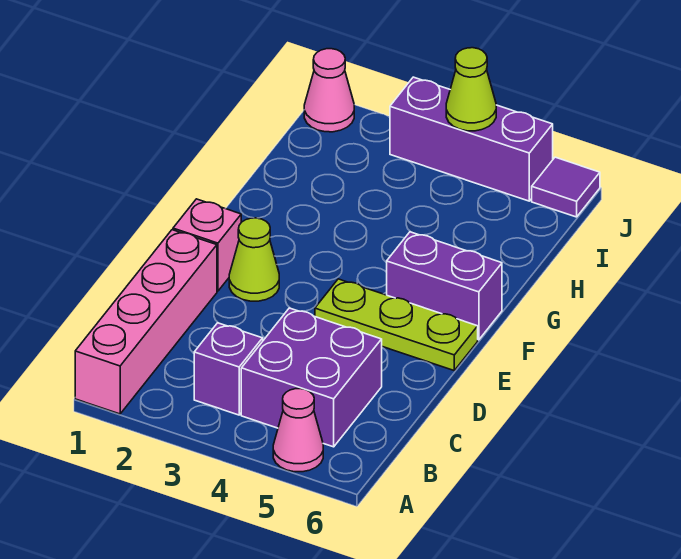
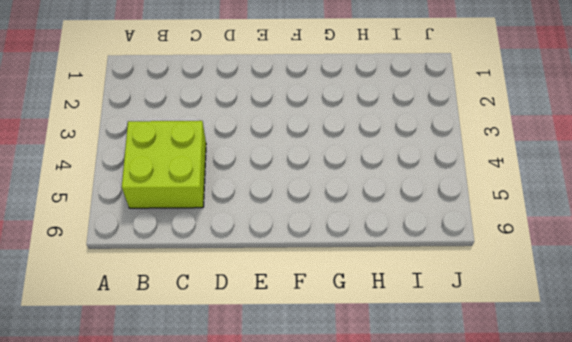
lime 2x2 brick [122,121,206,208] -> purple 2x2 brick [241,308,382,447]
none -> pink 1x4 brick [75,230,217,414]
none -> pink 1x1 cone [273,389,323,472]
none -> purple 1x1 brick [194,323,263,415]

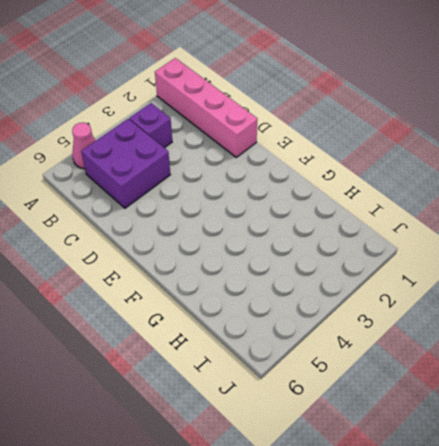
none -> pink 1x1 brick [173,199,241,291]
none -> lime 1x1 cone [229,218,279,301]
none -> lime 1x3 plate [315,279,478,370]

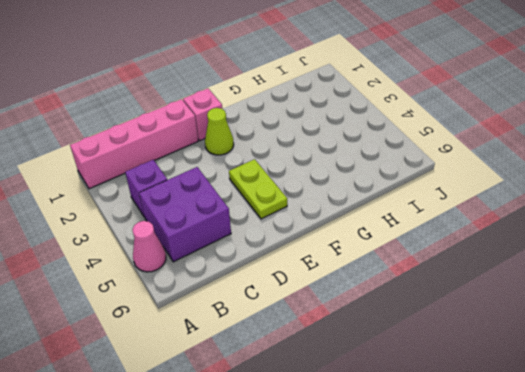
lime 1x2 plate [229,159,287,219] -> lime 1x3 plate [315,279,478,370]
none -> purple 1x2 brick [387,232,502,340]
none -> pink 1x1 cone [304,49,354,132]
none -> purple 1x3 brick [390,77,553,201]

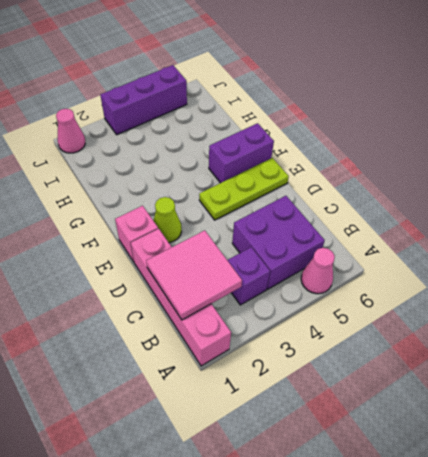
pink 2x2 tile [146,230,242,320] -> none
none -> purple 1x1 tile [532,157,600,217]
none -> lime 1x1 cone [446,48,496,131]

